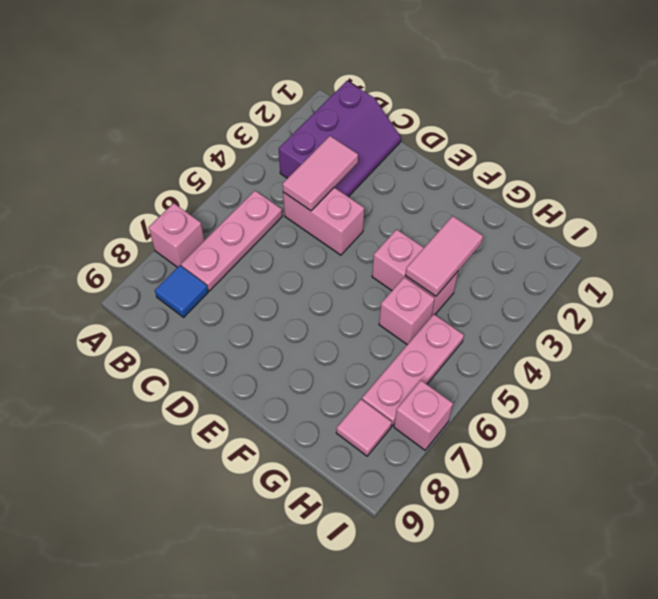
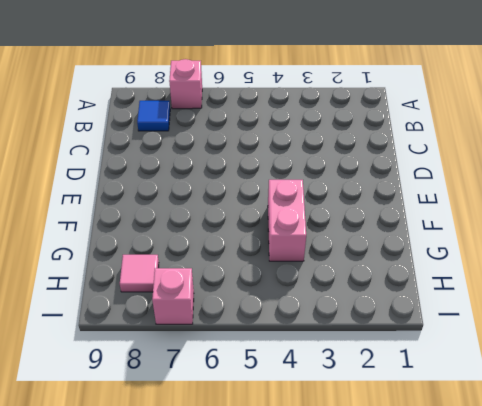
none -> purple 2x3 slope [279,81,401,197]
none -> pink 1x3 plate [181,191,282,291]
none -> pink 1x2 brick [283,188,364,255]

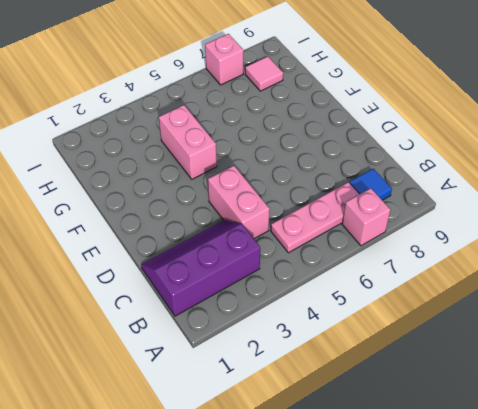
none -> pink 1x1 brick [379,277,435,344]
none -> pink 1x3 plate [362,314,464,426]
none -> pink 1x2 tile [283,136,358,211]

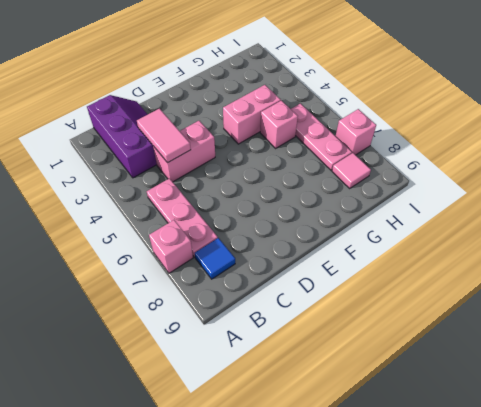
none -> pink 1x2 tile [405,216,483,296]

